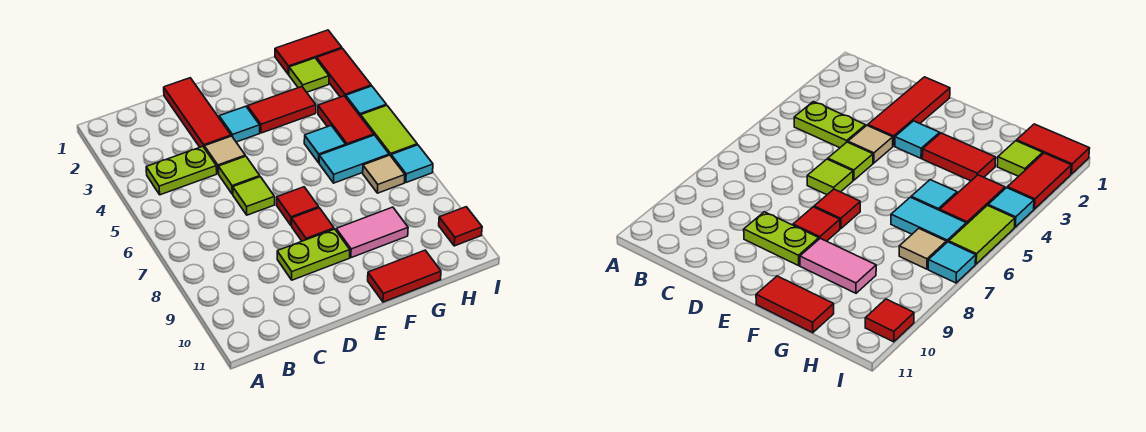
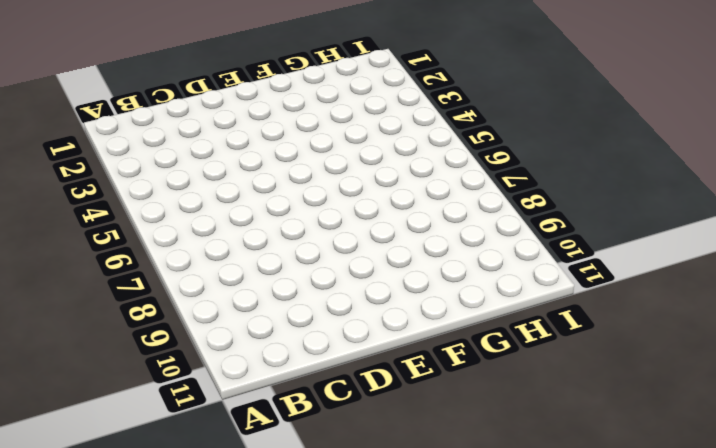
none -> lime 1x2 plate [146,146,217,195]
none -> red 1x3 tile [164,78,231,147]
none -> tan 1x1 tile [204,136,245,174]

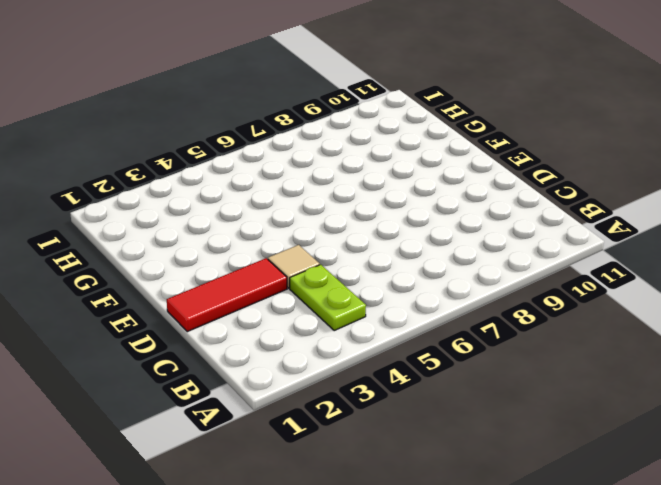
none -> lime 1x1 tile [218,156,260,194]
none -> lime 1x1 tile [233,177,275,215]
none -> lime 1x2 plate [277,229,350,280]

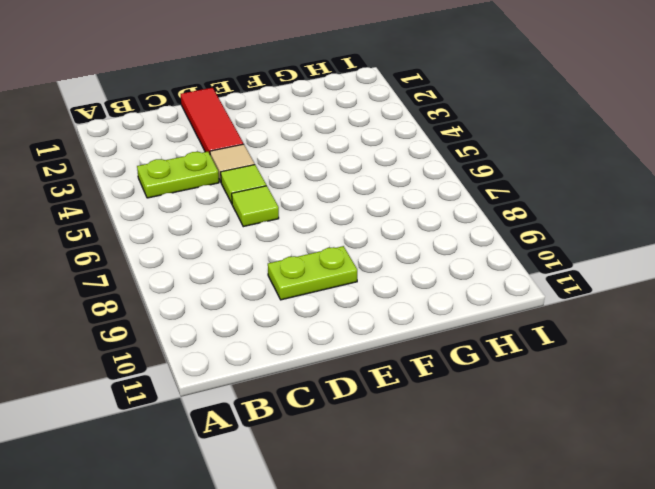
none -> cyan 1x1 tile [219,106,260,142]
none -> red 1x1 tile [277,187,319,226]
none -> red 1x1 tile [292,208,334,241]

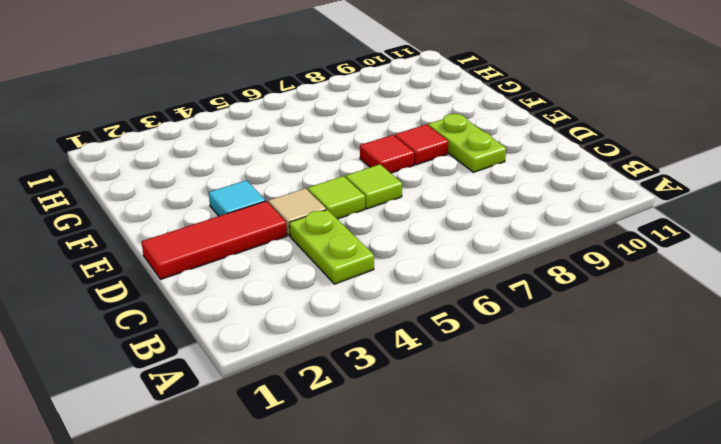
none -> red 1x2 tile [247,87,316,133]
none -> pink 1x2 tile [336,207,408,258]
none -> red 1x2 tile [368,250,441,302]

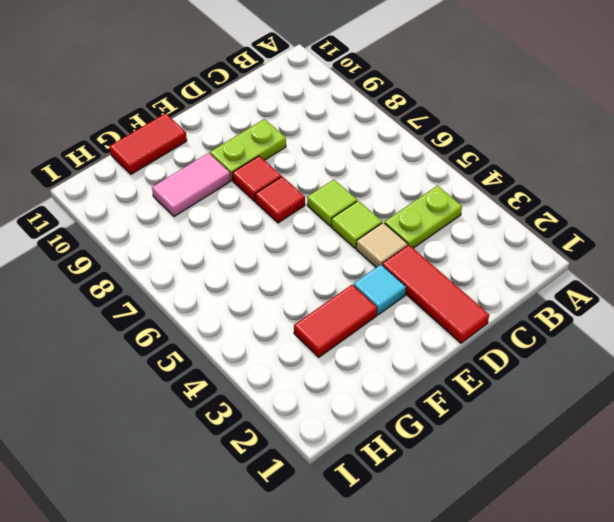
none -> cyan 1x1 tile [304,126,346,163]
none -> cyan 1x2 tile [319,135,389,183]
none -> red 1x2 tile [275,30,342,75]

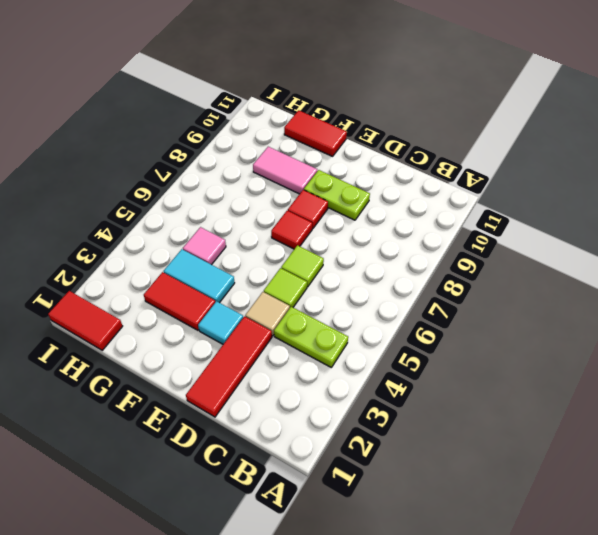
cyan 1x2 tile [164,249,235,303] -> cyan 1x2 tile moved to [319,135,389,183]
pink 1x1 tile [183,227,226,265] -> cyan 1x1 tile [304,126,346,163]
none -> lime 1x1 tile [289,58,329,92]
none -> red 1x2 tile [318,96,374,145]
none -> tan 1x1 tile [363,155,405,193]

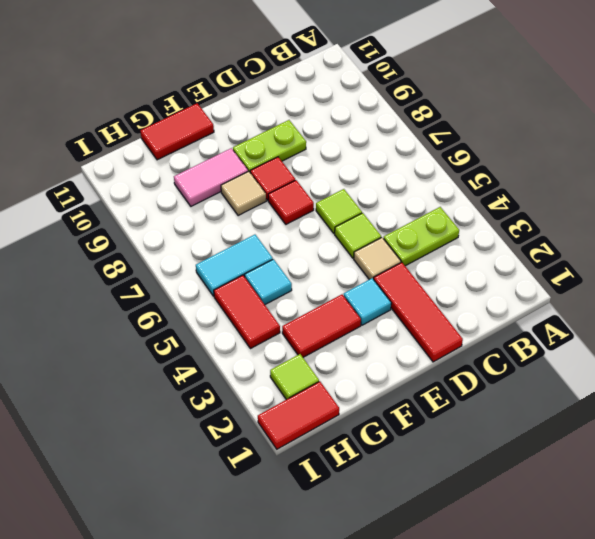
tan 1x1 tile [221,171,266,216] -> tan 1x1 tile moved to [363,155,405,193]
none -> red 1x2 tile [317,48,371,97]
none -> cyan 1x1 tile [346,86,386,117]
none -> lime 1x2 tile [361,105,417,156]

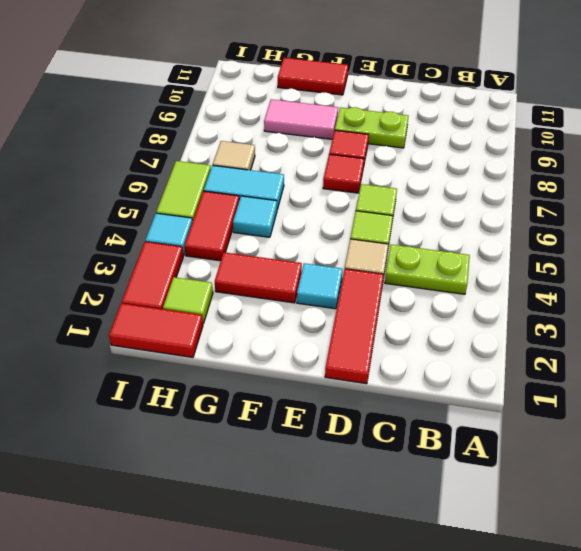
none -> cyan 1x1 tile [391,145,433,183]
none -> red 1x1 tile [439,207,482,246]

